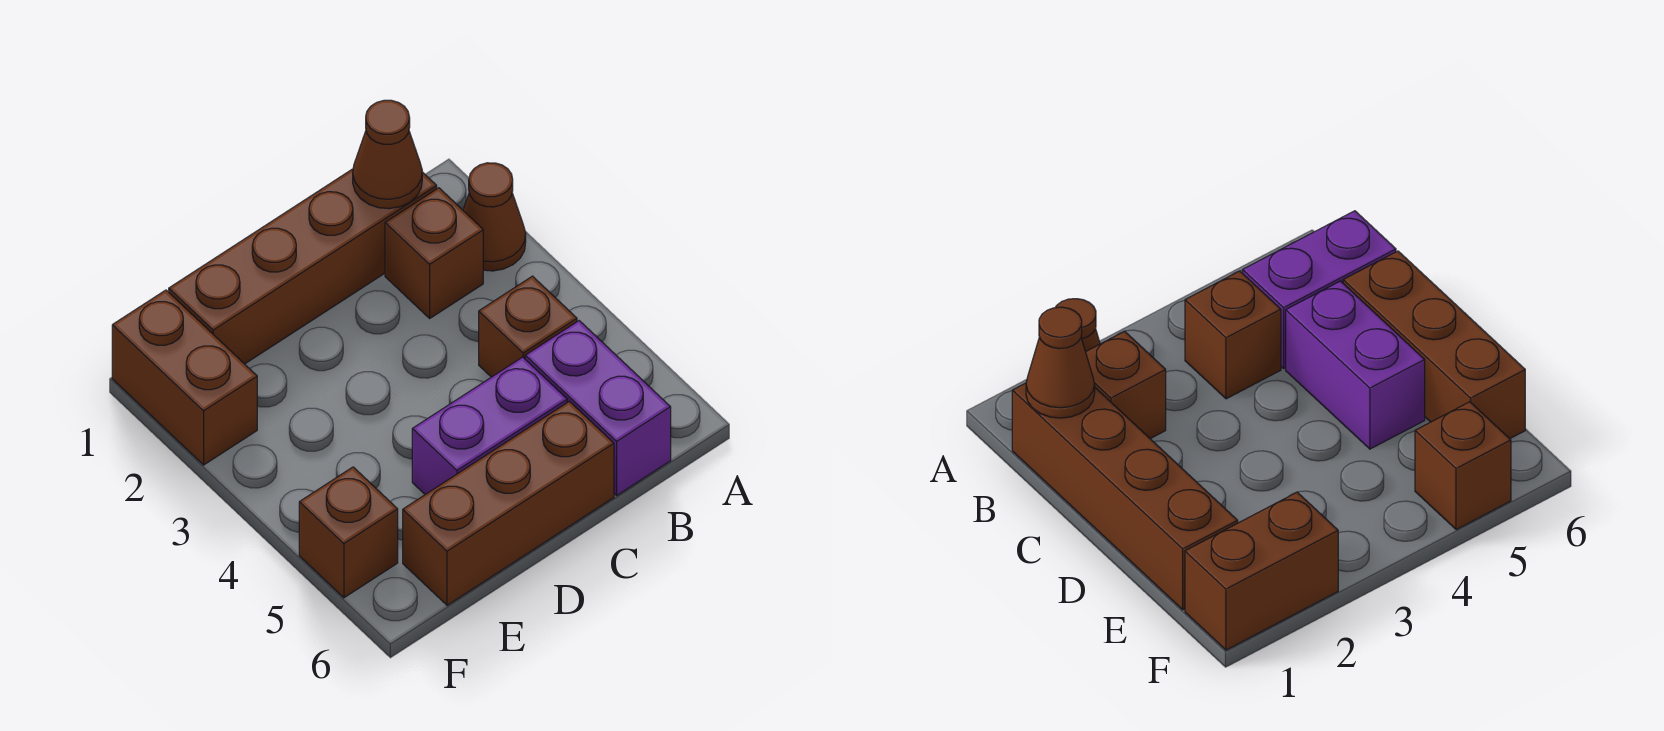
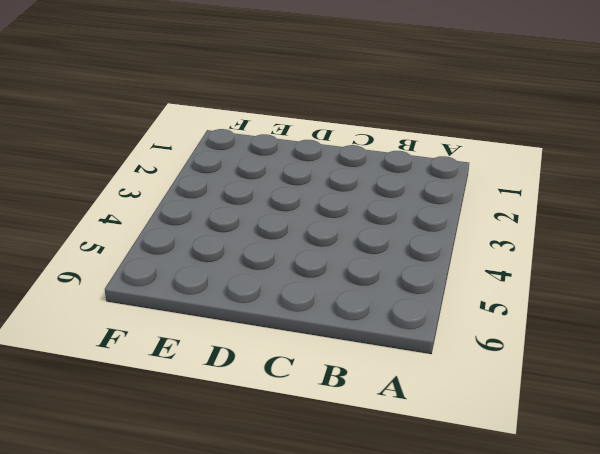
none -> brown 1x1 cone [463,163,526,271]
none -> brown 1x4 brick [169,169,437,364]

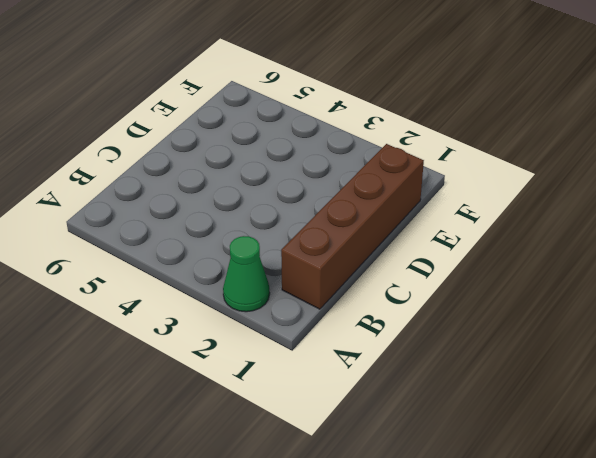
green 1x1 cone [223,236,270,312] -> brown 1x1 cone [463,163,526,271]
none -> brown 1x1 brick [385,188,483,318]
none -> brown 1x1 brick [479,276,577,377]

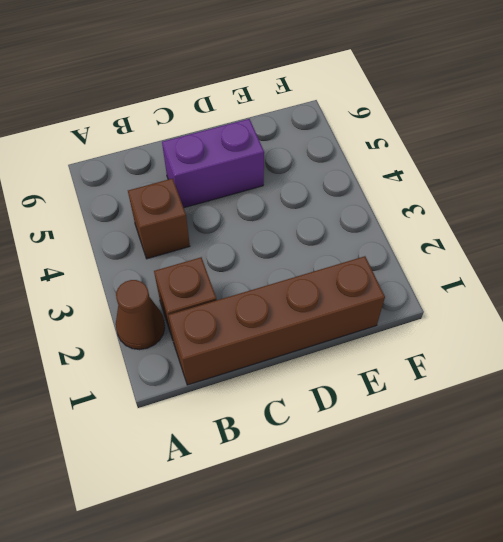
none -> purple 1x2 brick [525,321,671,495]
none -> brown 1x3 brick [403,401,614,605]

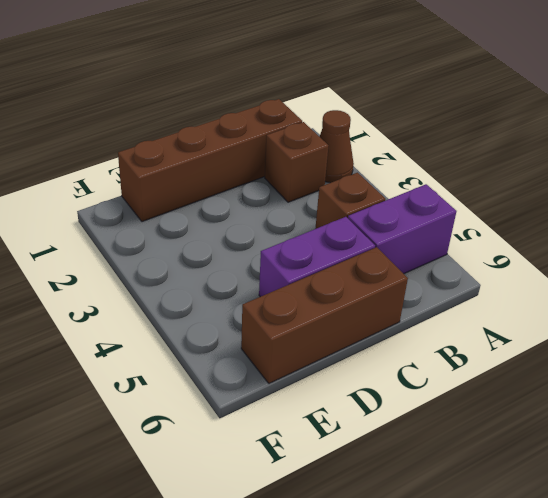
purple 1x2 brick [348,184,457,274] -> purple 1x2 brick turned to [525,321,671,495]
none -> brown 1x2 brick [112,290,257,465]
none -> brown 1x1 brick [299,467,398,598]

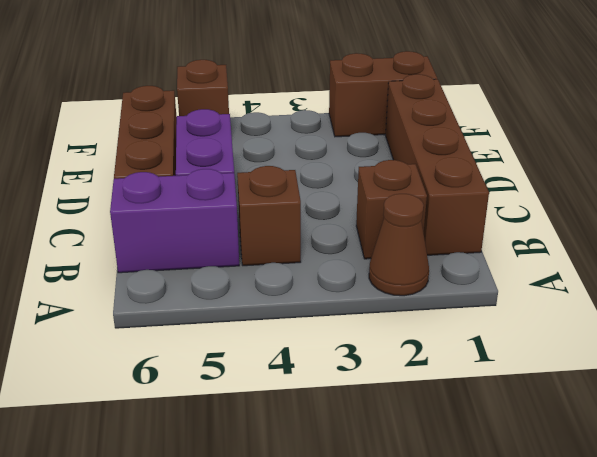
none -> brown 1x1 cone [353,100,422,209]

